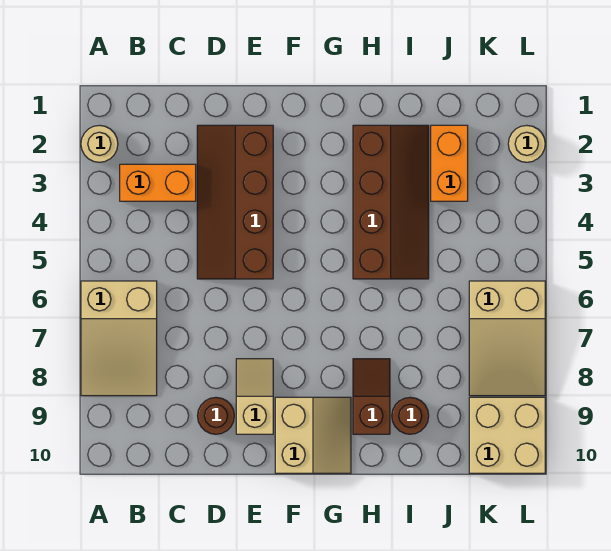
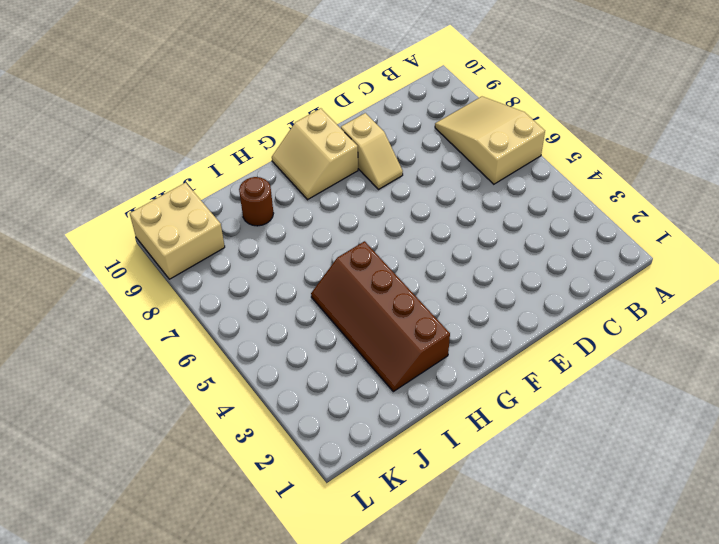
none -> tan 1x1 round brick [81,125,118,162]
none -> orange 1x2 brick [120,164,196,201]
none -> brown 2x4 slope [197,125,273,279]

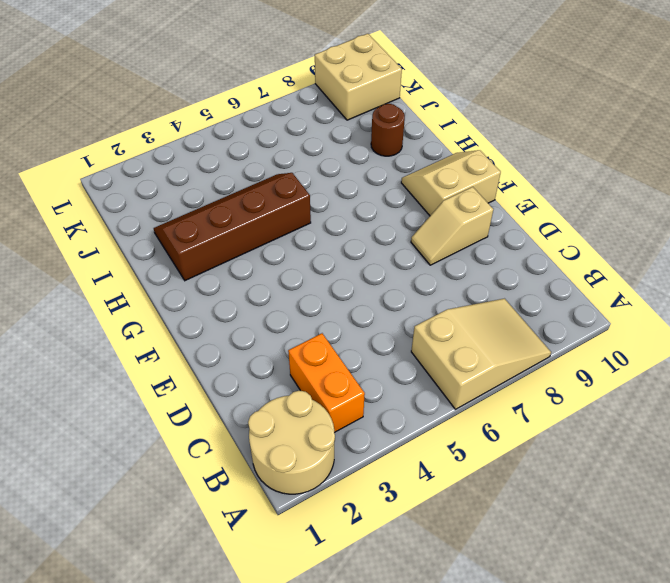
tan 2x2 round brick [248,391,335,494] -> tan 1x1 round brick [81,125,118,162]
none -> brown 2x4 slope [197,125,273,279]
none -> brown 1x1 round brick [198,397,234,434]
none -> brown 1x2 slope [353,359,390,434]

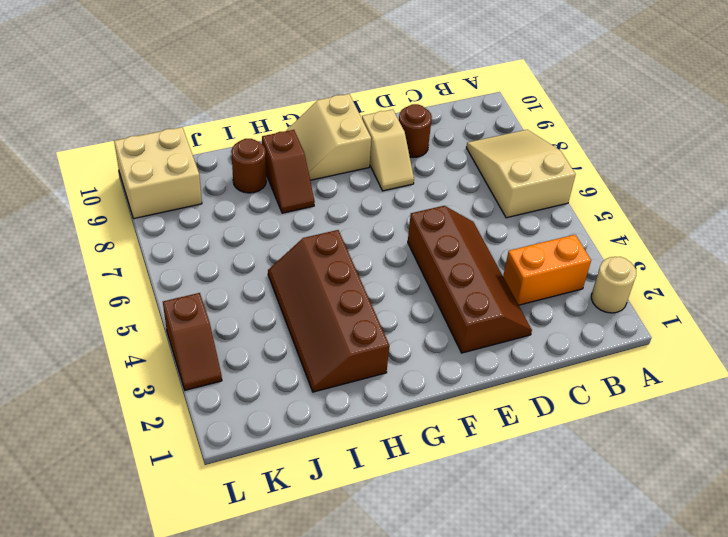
brown 1x2 slope [163,293,222,390] -> none
none -> orange 1x2 brick [431,125,468,201]
none -> tan 2x3 slope [469,281,545,396]
none -> tan 1x1 round brick [508,125,545,162]

